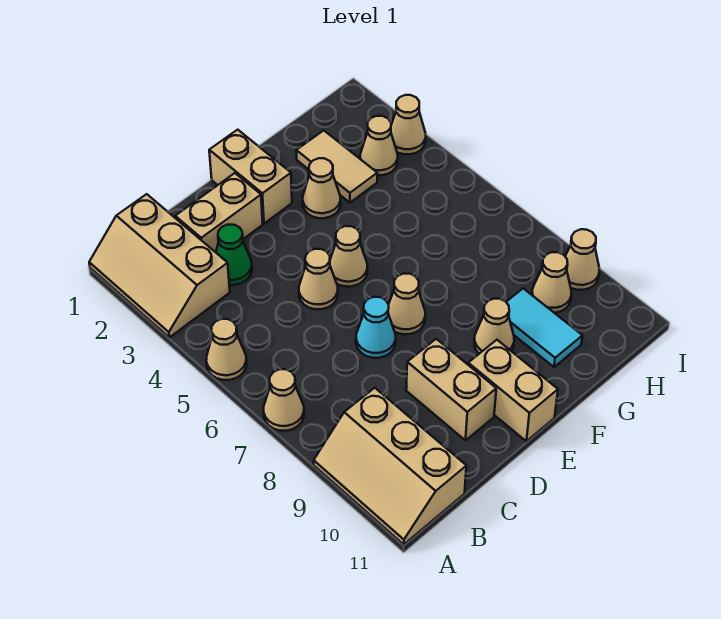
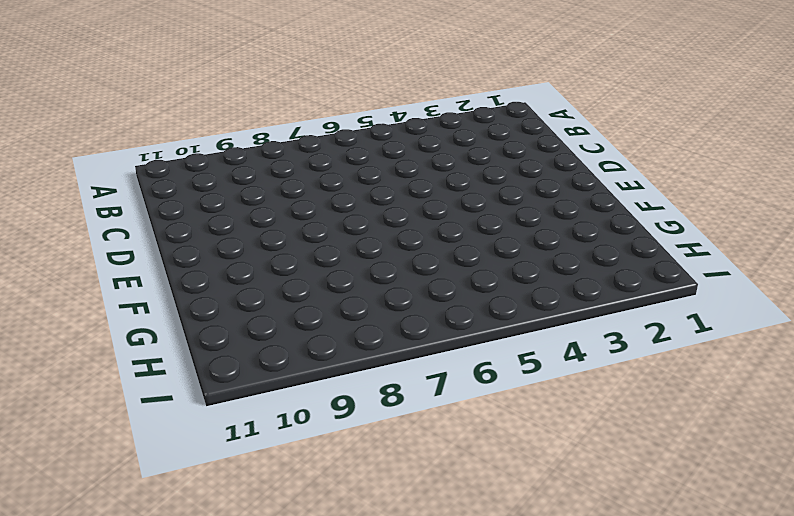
none -> tan 2x3 slope [89,194,230,337]
none -> tan 1x1 cone [206,319,247,380]
none -> tan 1x1 cone [264,369,304,431]

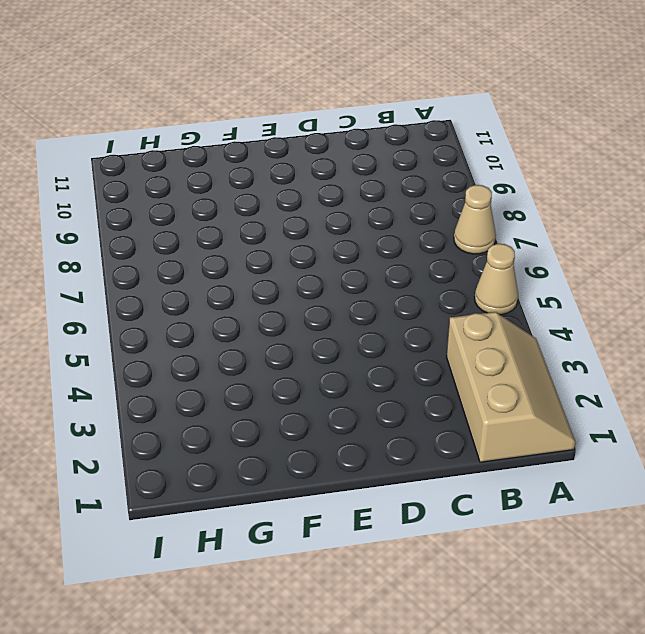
none -> tan 2x3 slope [314,388,466,544]
none -> tan 1x2 brick [175,173,263,252]
none -> green 1x1 cone [216,225,252,285]

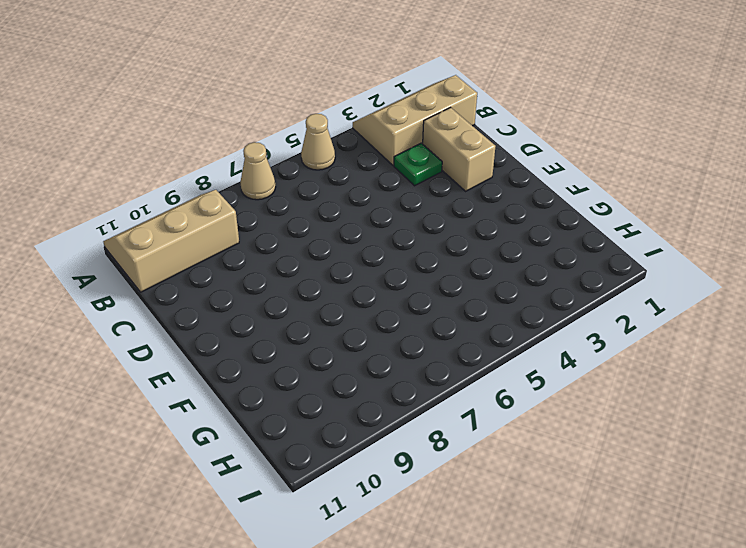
green 1x1 plate [394,143,442,186] -> green 1x1 cone [216,225,252,285]
none -> tan 1x1 cone [299,249,338,309]
none -> cyan 1x1 cone [356,297,396,358]
none -> tan 1x2 brick [406,339,496,440]

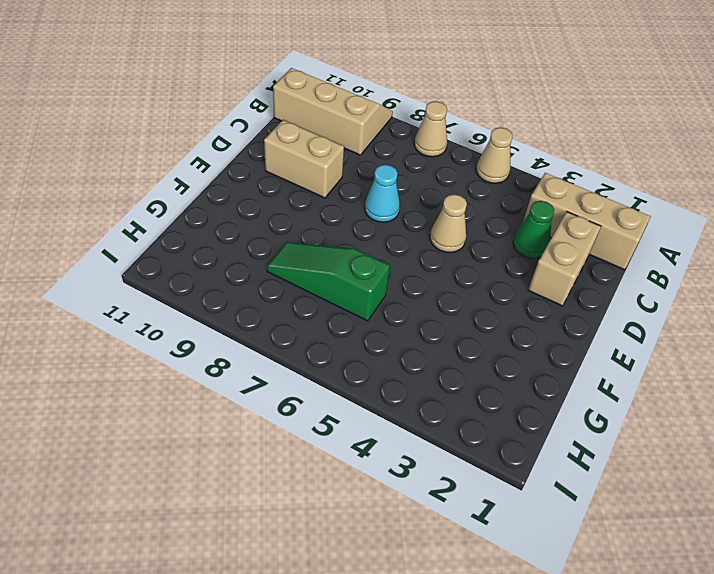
green 1x3 slope [267,242,390,321] -> none
none -> tan 1x2 brick [209,130,292,224]
none -> tan 1x1 cone [330,226,367,287]
none -> tan 1x1 cone [388,274,425,334]

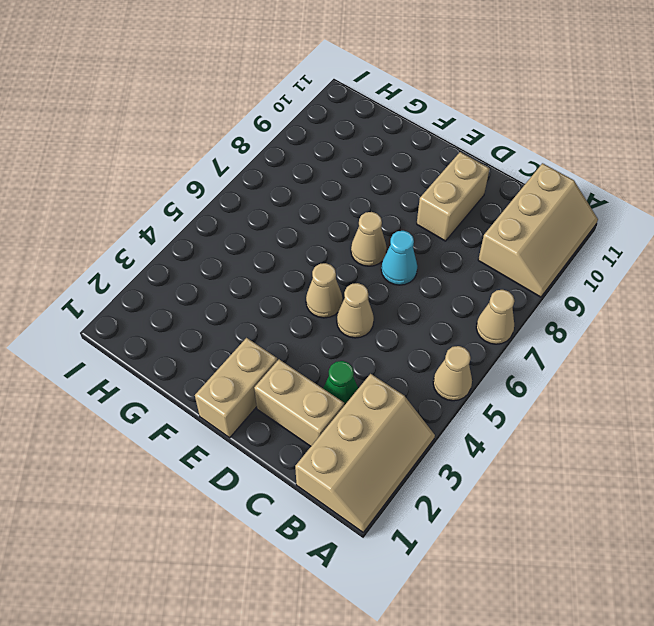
none -> tan 1x2 brick [468,340,558,441]
none -> tan 1x1 cone [303,158,341,218]
none -> tan 1x1 cone [474,299,514,354]

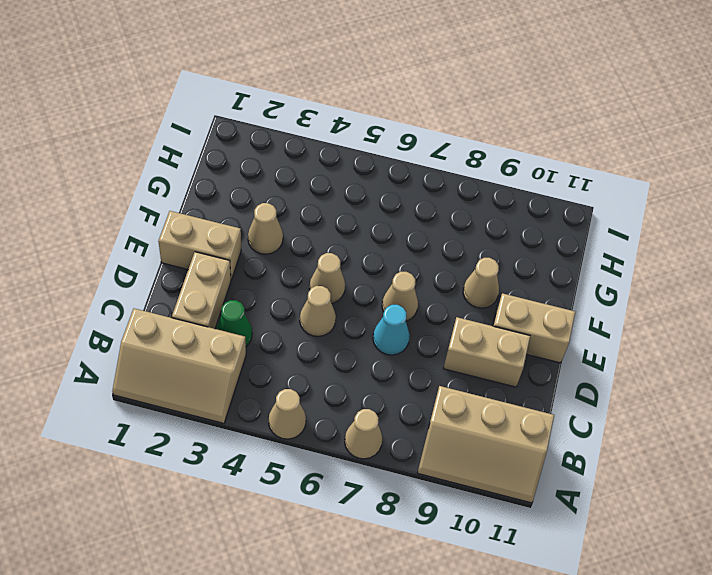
none -> tan 1x2 tile [296,130,377,203]
none -> cyan 1x2 tile [506,288,582,367]
none -> tan 1x1 cone [360,116,398,175]

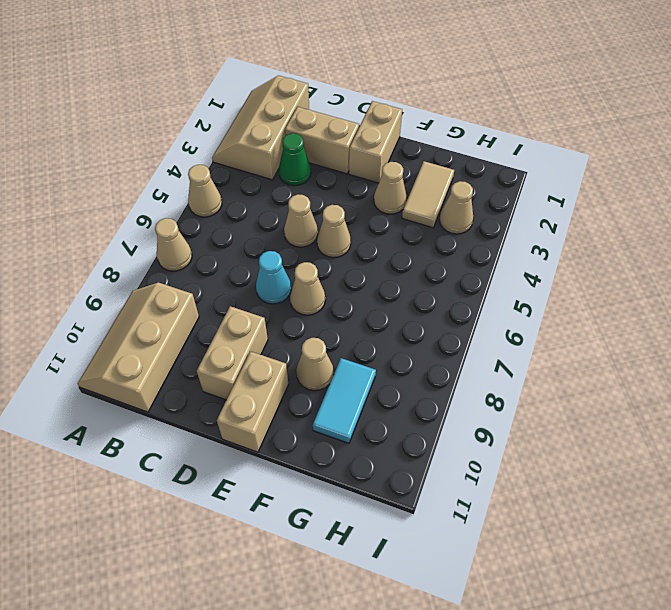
none -> tan 1x1 cone [532,252,571,313]
none -> tan 1x1 cone [391,95,426,154]
none -> tan 1x1 cone [565,229,599,290]

